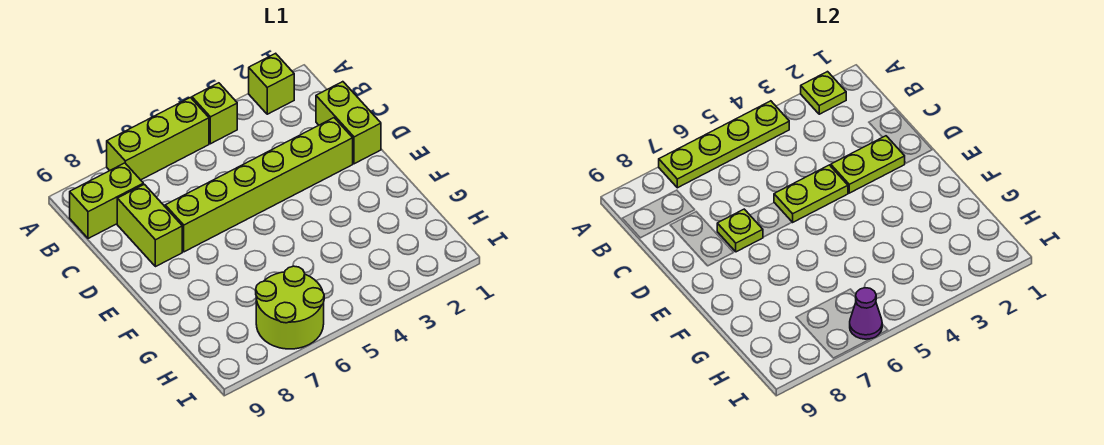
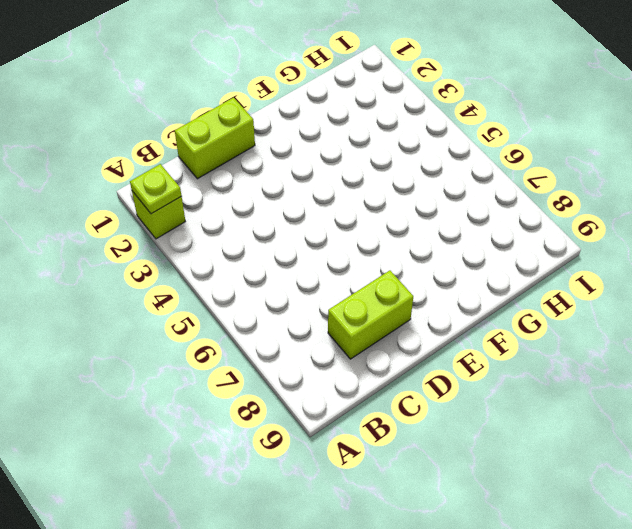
none -> lime 1x1 brick [192,83,237,144]
none -> lime 1x3 brick [107,98,209,180]
none -> lime 1x2 brick [70,163,143,239]

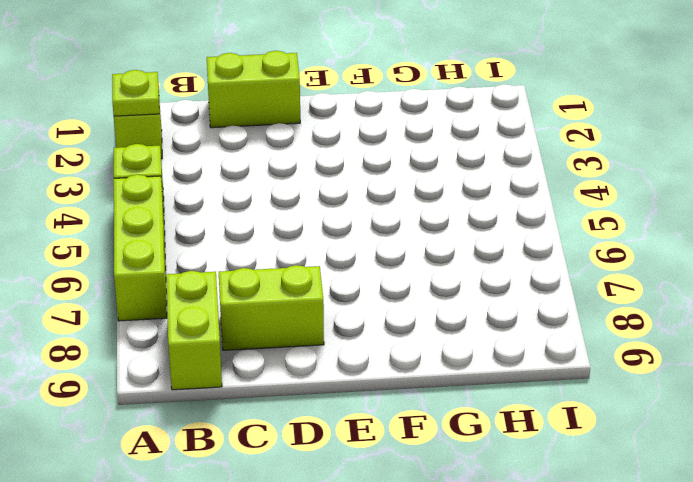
none -> lime 1x6 brick [165,118,353,252]
none -> lime 2x2 round brick [256,266,324,349]
none -> lime 1x4 plate [659,101,789,188]

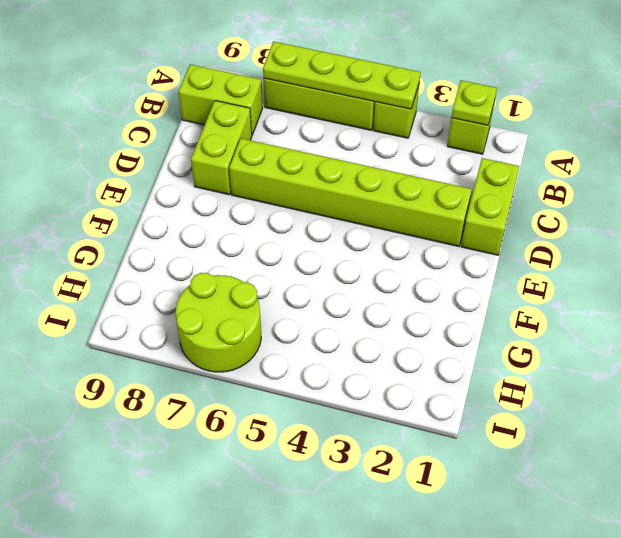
none -> lime 1x2 plate [831,136,905,193]
none -> lime 1x2 plate [774,165,848,222]
none -> lime 1x1 plate [717,209,763,252]

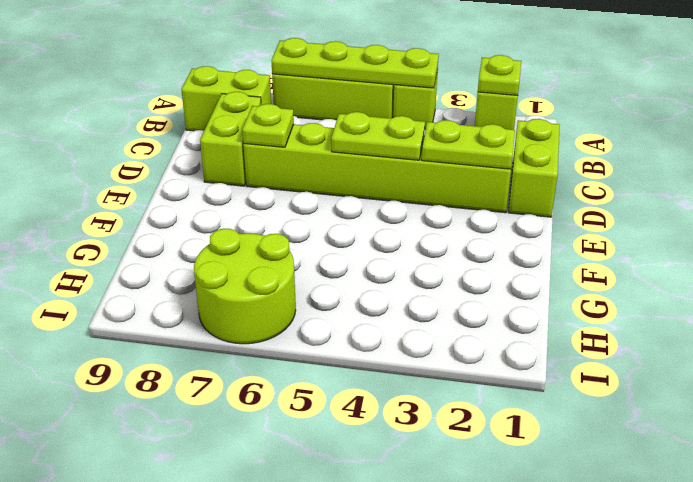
none -> purple 1x1 cone [850,288,882,339]

